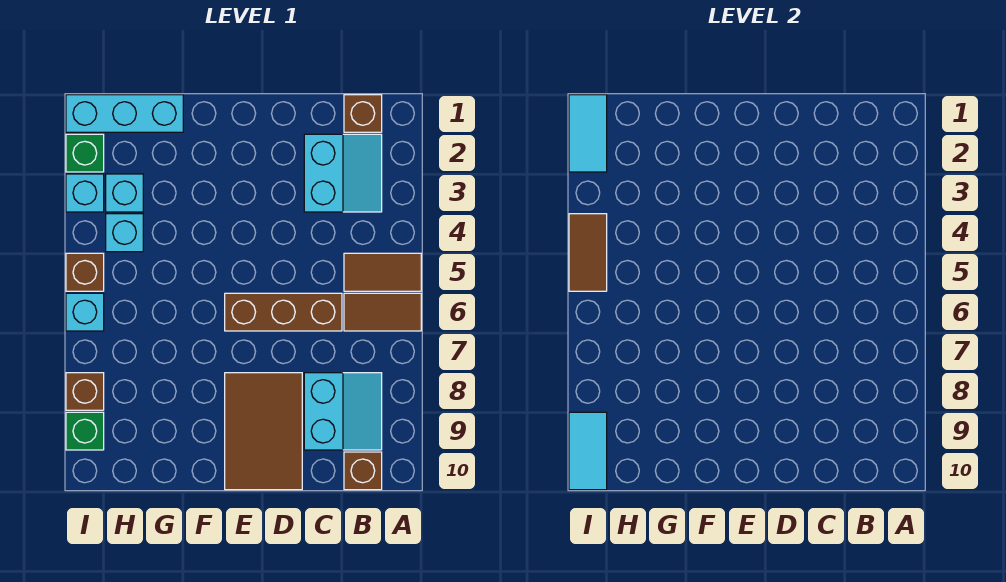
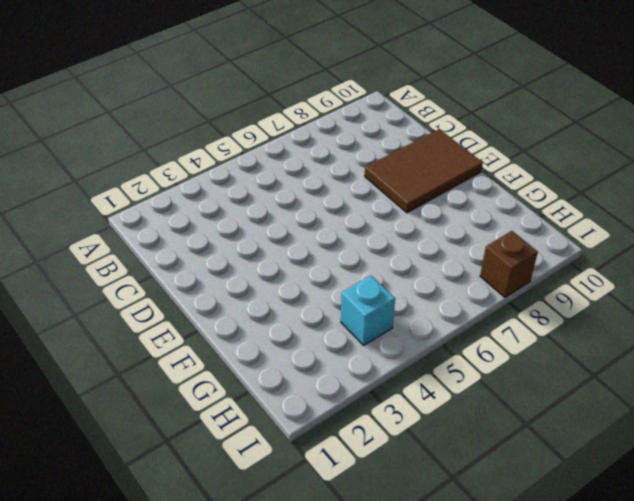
none -> brown 1x2 tile [344,253,421,291]
none -> brown 1x2 tile [344,293,421,331]
none -> brown 1x1 brick [344,95,382,132]

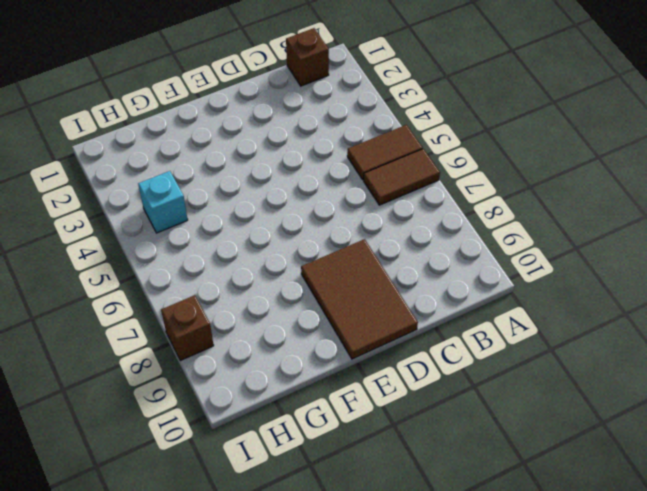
none -> cyan 2x2 slope [304,134,382,212]
none -> cyan 2x2 slope [304,373,382,450]
none -> brown 1x1 brick [344,452,382,490]

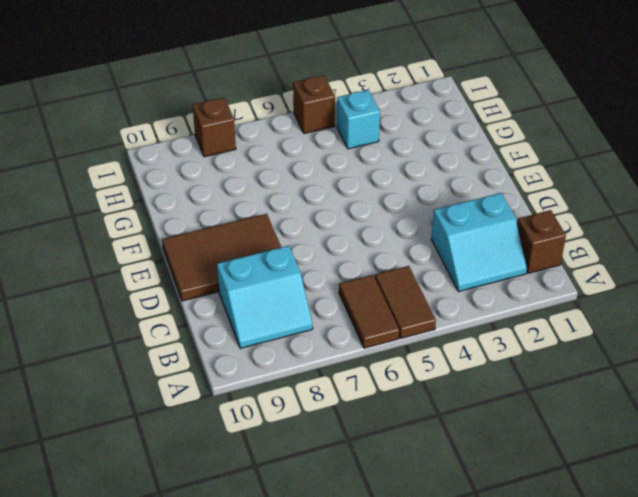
none -> brown 1x1 brick [344,452,382,490]
none -> brown 1x3 brick [225,293,342,331]
none -> cyan 1x3 brick [66,95,183,132]

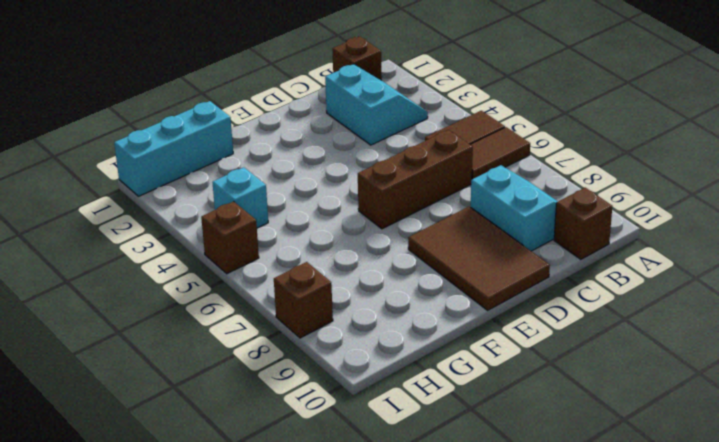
none -> cyan 1x1 brick [106,174,143,212]
none -> green 1x1 brick [66,134,104,172]
none -> cyan 1x1 brick [66,174,104,212]

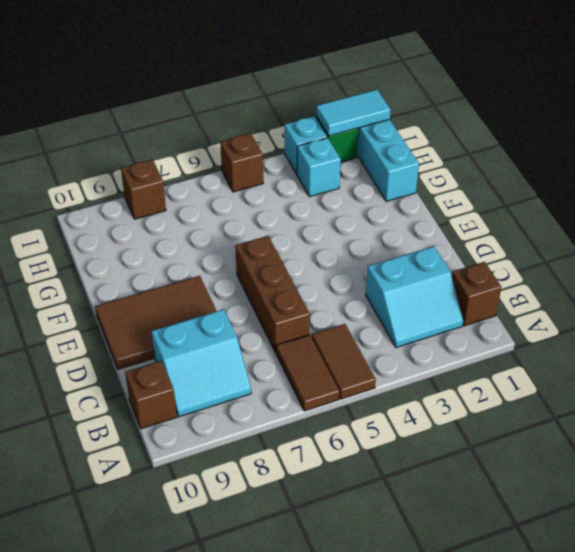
none -> cyan 1x1 brick [106,214,143,252]
none -> cyan 1x1 brick [66,293,104,331]
none -> green 1x1 brick [66,412,104,450]

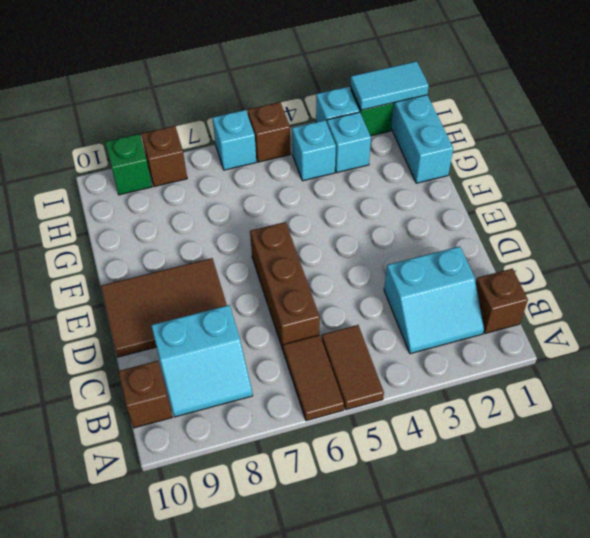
none -> brown 1x2 tile [569,214,607,291]
none -> cyan 1x2 tile [569,412,607,490]

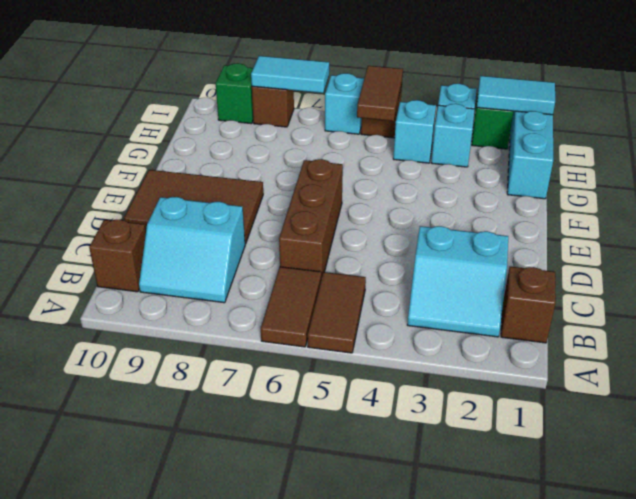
brown 1x2 tile [357,66,403,121] -> brown 1x2 tile turned to [569,214,607,291]
cyan 1x2 tile [251,56,329,93] -> cyan 1x2 tile moved to [569,412,607,490]

